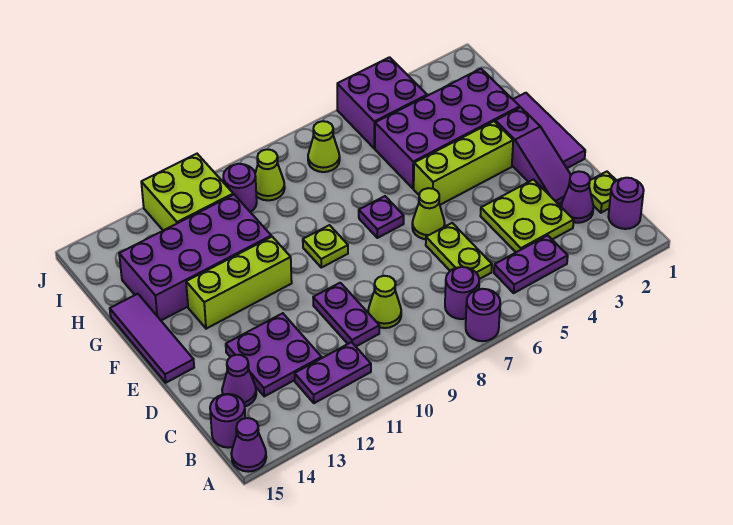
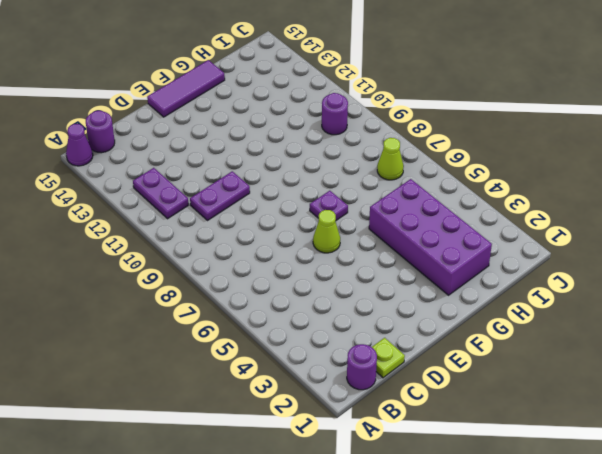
none -> purple 1x1 round brick [466,289,500,341]
none -> purple 1x2 plate [494,235,568,293]
none -> purple 1x1 round brick [445,267,479,319]
none -> purple 1x1 cone [561,171,594,223]

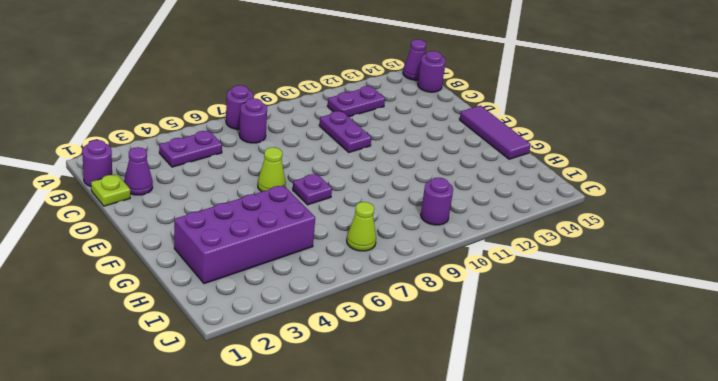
none -> lime 2x2 plate [480,180,574,252]
none -> lime 1x2 plate [426,223,492,279]
none -> lime 1x1 cone [368,276,401,328]
none -> purple 2x2 plate [226,313,322,396]

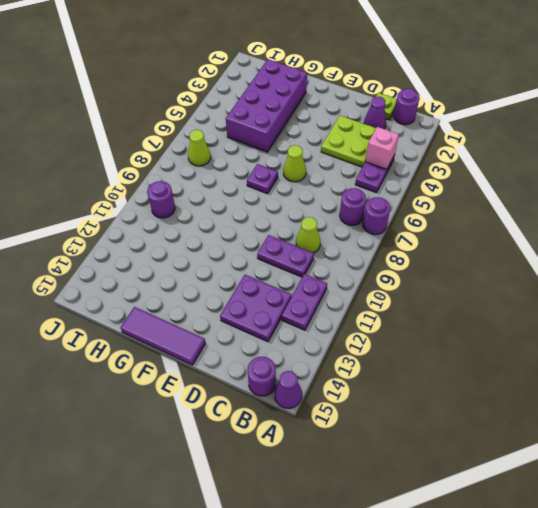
pink 1x1 brick [365,127,399,169] -> none
none -> lime 1x2 plate [426,223,492,279]
none -> purple 1x1 cone [222,355,256,406]
none -> purple 1x3 slope [495,107,571,204]
none -> purple 1x3 tile [513,93,585,168]

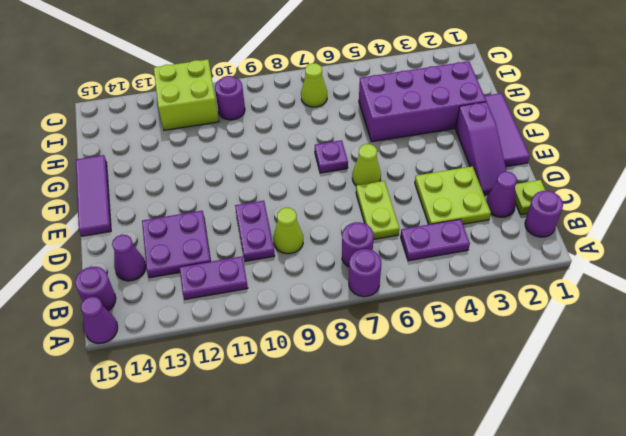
none -> lime 1x3 brick [414,121,513,205]
none -> lime 1x1 plate [303,225,348,268]
none -> lime 1x3 brick [186,237,292,329]
none -> purple 2x4 brick [119,195,271,320]

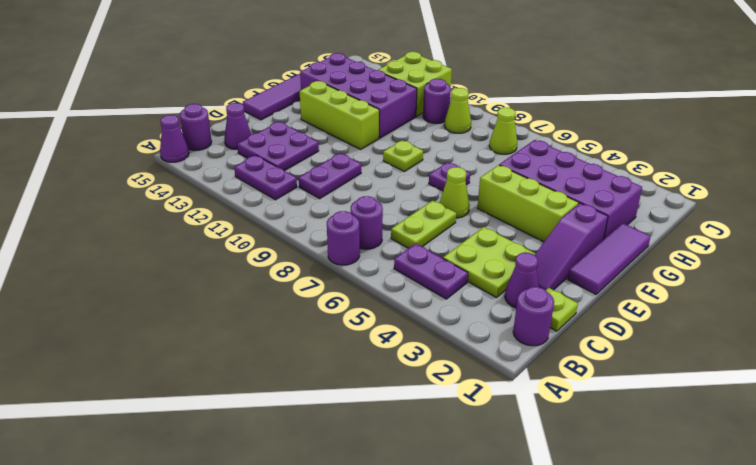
none -> lime 1x1 cone [368,276,401,328]
none -> purple 2x2 brick [337,57,427,148]

